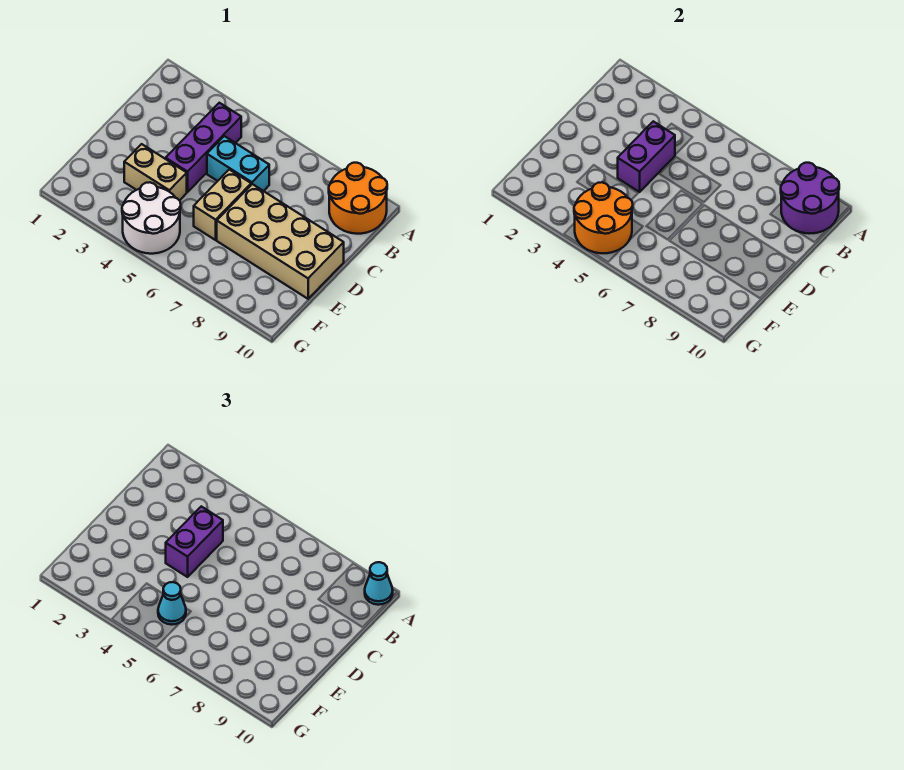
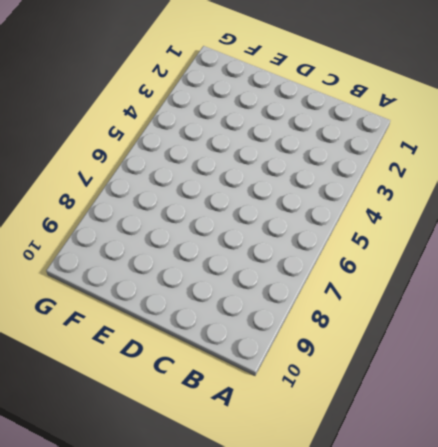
none -> orange 2x2 round brick [329,163,387,234]
none -> purple 1x3 brick [166,103,241,192]
none -> cyan 1x2 brick [207,136,269,191]

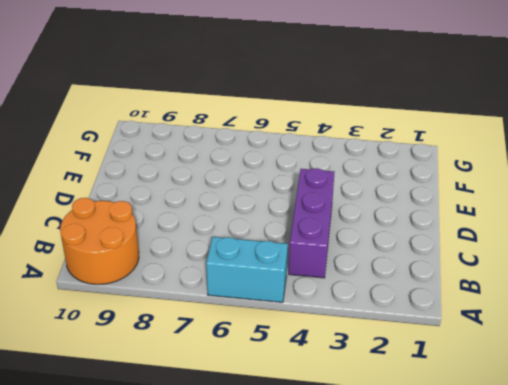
cyan 1x2 brick [206,237,288,302] -> cyan 1x2 brick moved to [207,136,269,191]
none -> tan 1x2 brick [194,169,251,240]
none -> tan 2x4 brick [217,184,344,299]
none -> tan 1x2 brick [124,144,187,201]

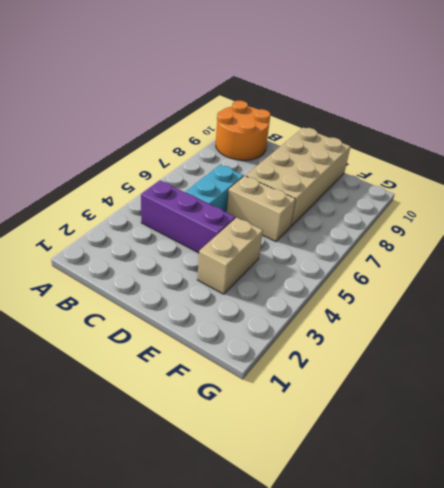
none -> white 2x2 round brick [122,182,181,254]
none -> purple 2x2 round brick [781,163,839,233]
none -> purple 1x2 brick [618,121,675,192]

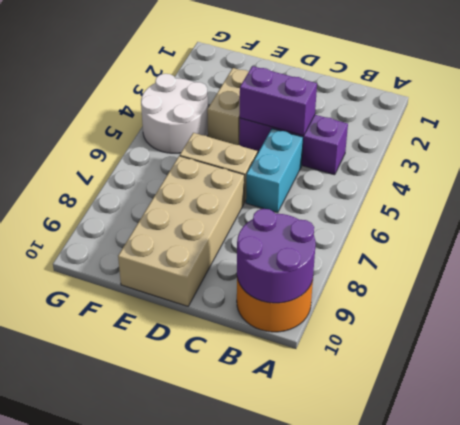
none -> orange 2x2 round brick [574,182,633,253]
none -> cyan 1x1 cone [365,562,393,605]
none -> purple 1x2 brick [166,506,223,577]

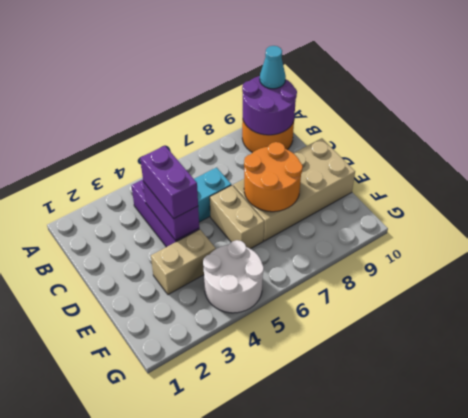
orange 2x2 round brick [244,142,303,212] -> orange 2x2 round brick moved to [574,182,633,253]
none -> cyan 1x1 cone [158,582,186,625]

